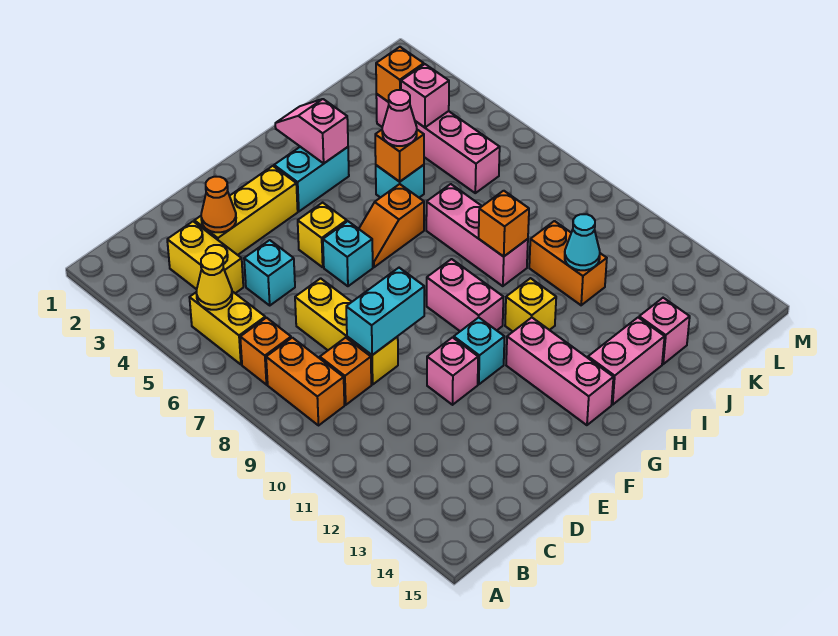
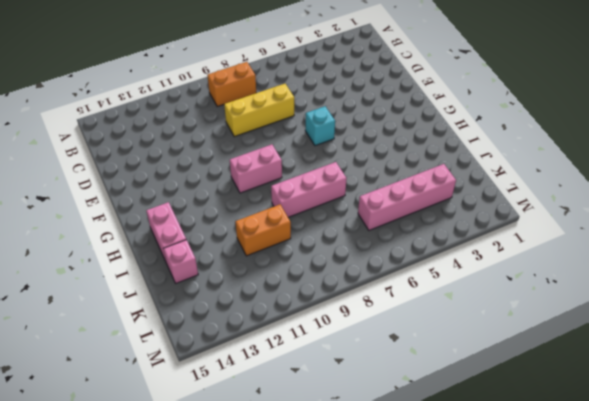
none -> yellow 1x2 brick [189,291,265,364]
none -> orange 1x1 brick [240,318,291,385]
none -> yellow 1x2 brick [167,221,243,293]
none -> orange 1x1 brick [320,338,371,405]

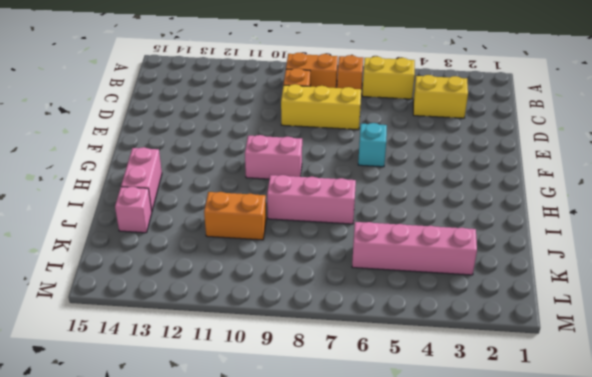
none -> yellow 1x3 brick [194,166,298,255]
none -> cyan 1x1 brick [244,240,295,305]
none -> pink 1x1 brick [427,338,478,405]
none -> yellow 1x1 brick [298,203,347,267]

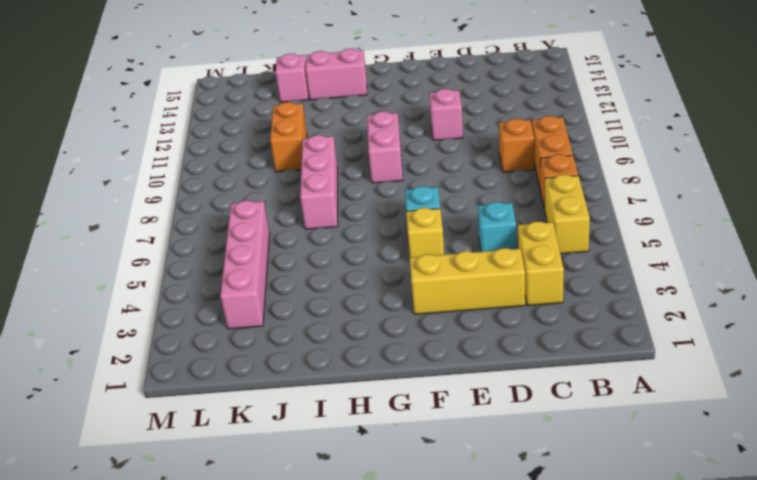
none -> yellow 1x3 brick [295,278,398,384]
none -> cyan 1x1 brick [454,318,504,384]
none -> cyan 1x2 brick [274,147,349,211]
none -> orange 1x2 slope [359,184,424,267]

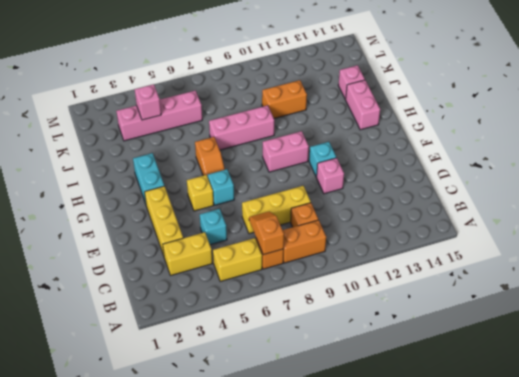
orange 1x2 slope [249,212,284,255] -> none
none -> pink 1x3 brick [506,318,613,425]
none -> yellow 1x1 brick [505,278,556,331]
none -> cyan 1x1 brick [376,165,424,198]
none -> yellow 1x1 cone [196,253,232,310]

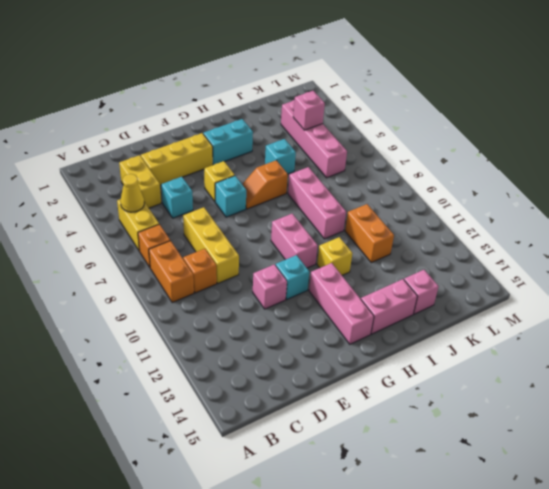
none -> orange 1x1 cone [201,177,236,232]
none -> cyan 1x2 brick [346,268,424,355]
none -> pink 1x2 slope [275,99,348,163]
none -> orange 1x1 brick [375,130,424,182]

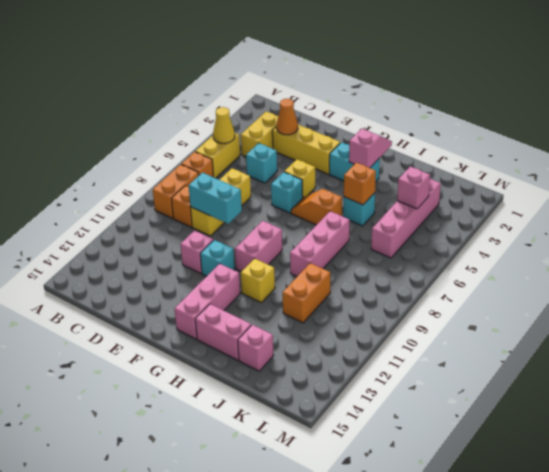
none -> orange 1x1 brick [479,191,529,257]
none -> cyan 1x1 cone [565,214,600,270]
none -> orange 1x1 brick [376,47,424,102]
none -> pink 1x1 cone [382,90,417,146]

